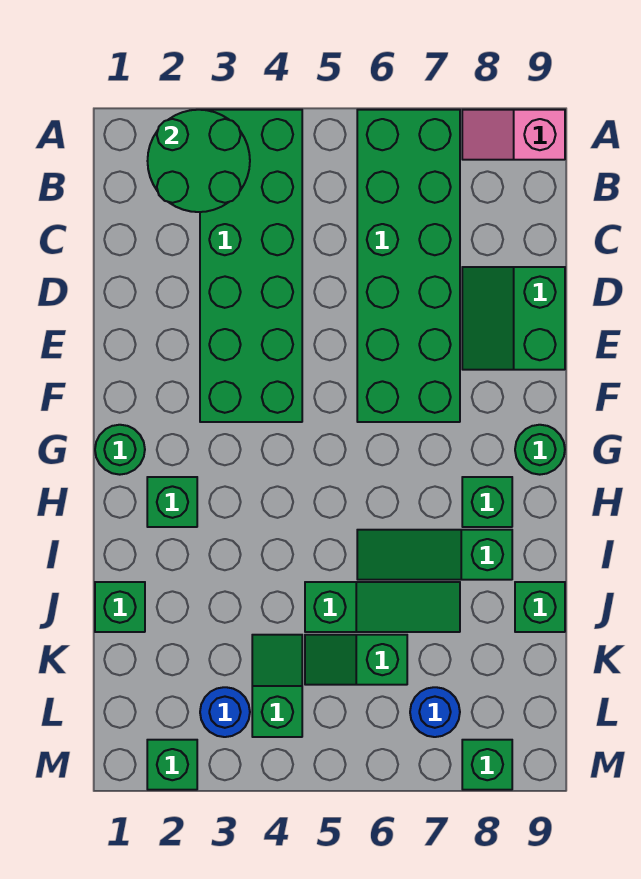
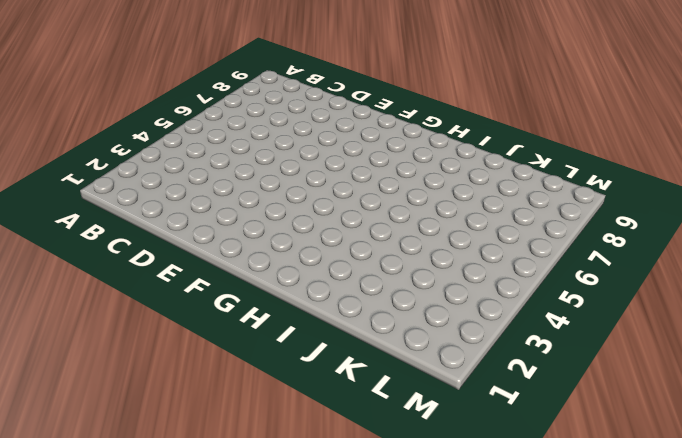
none -> green 2x6 brick [200,110,302,422]
none -> green 2x6 brick [357,110,460,422]
none -> pink 1x2 slope [462,110,565,160]

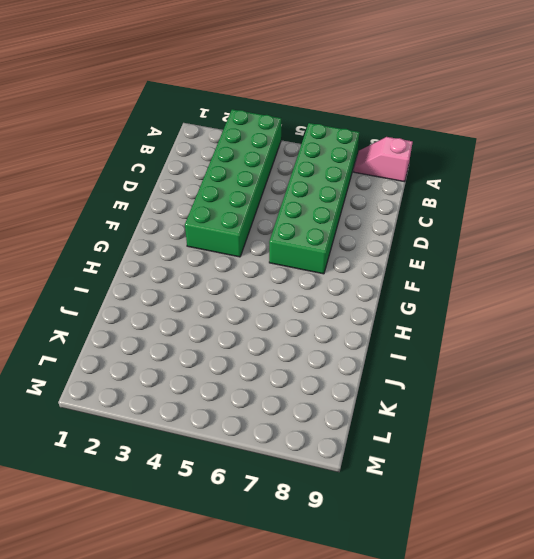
none -> green 2x2 slope [462,267,565,370]
none -> green 1x1 round brick [95,425,145,475]
none -> green 1x1 round brick [515,425,565,475]

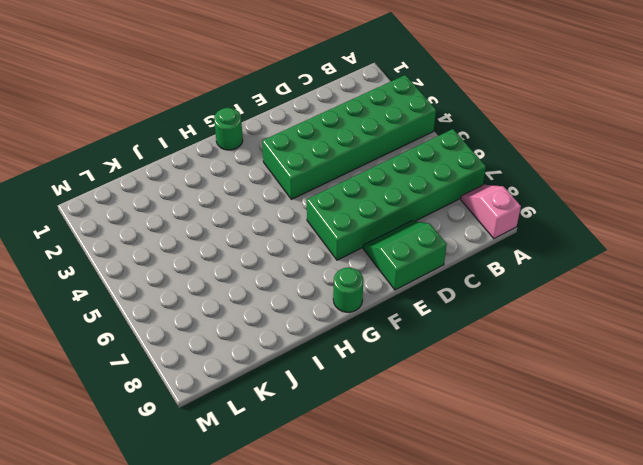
none -> green 1x1 brick [147,477,197,527]
none -> green 1x1 brick [462,477,512,527]
none -> green 1x3 slope [357,530,512,580]

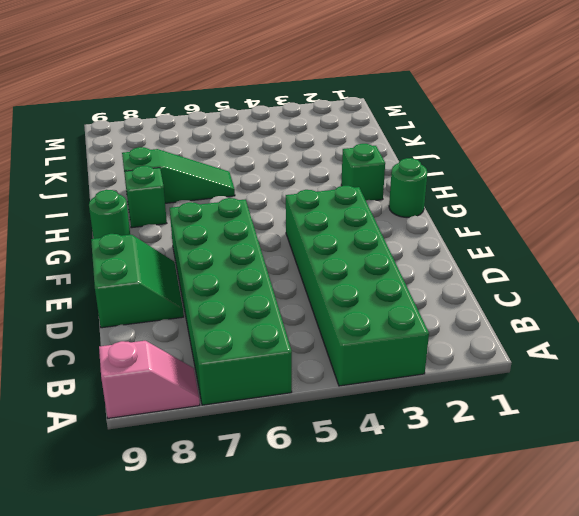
none -> green 1x1 brick [95,582,145,632]
none -> green 1x3 slope [305,582,460,632]
none -> green 1x1 brick [515,582,565,632]

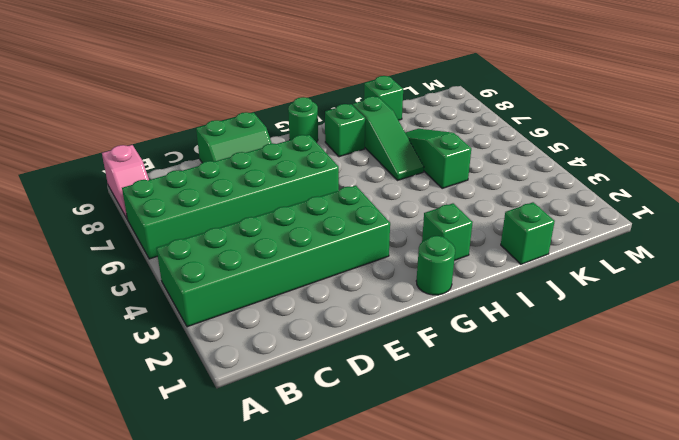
none -> green 1x2 slope [252,635,302,737]
none -> green 1x2 slope [305,635,407,685]
none -> blue 1x1 round brick [200,687,250,737]

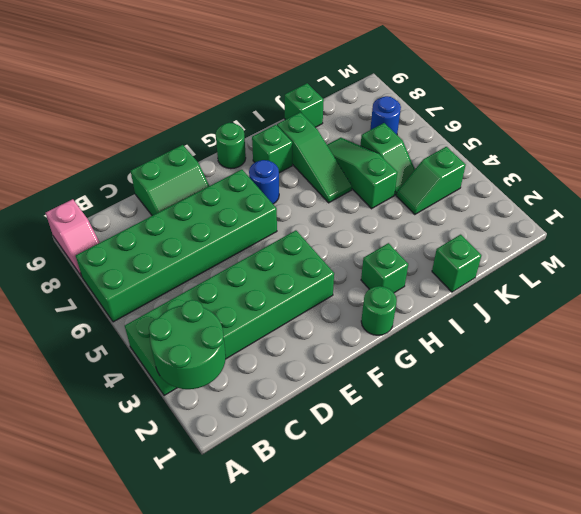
blue 1x1 round brick [249,160,279,204] -> blue 1x1 round brick moved to [200,687,250,737]
none -> green 1x1 brick [147,740,197,790]
none -> green 1x1 brick [462,740,512,790]

